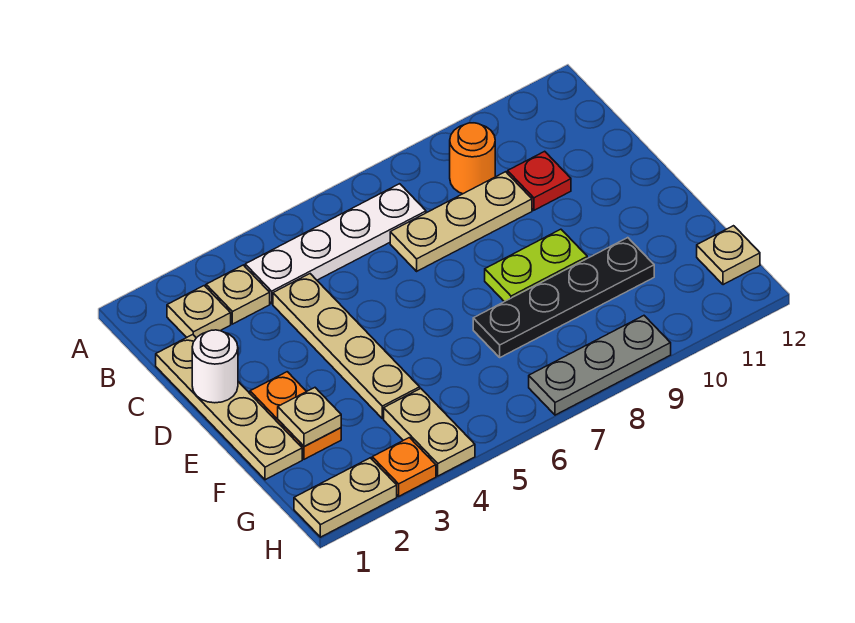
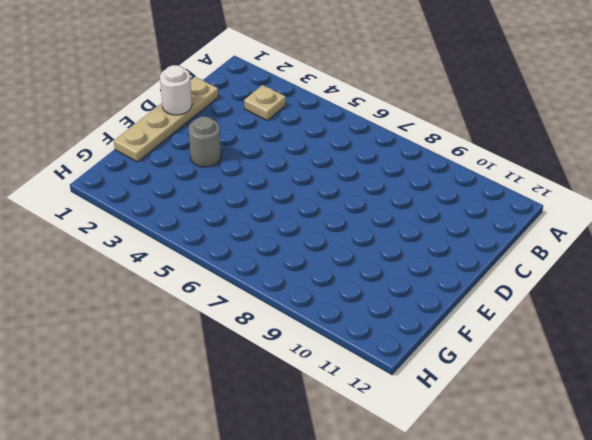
grey 1x1 round brick [189,116,221,167] -> none
none -> tan 1x1 plate [167,286,231,338]
none -> white 1x4 plate [245,184,426,304]
none -> orange 1x1 round brick [450,123,495,194]

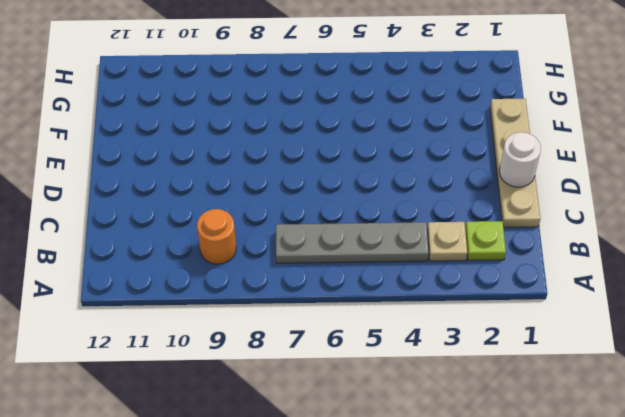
lime 1x1 plate [465,221,506,260] -> tan 1x1 plate [167,286,231,338]
grey 1x4 plate [276,222,429,263] -> white 1x4 plate [245,184,426,304]
none -> tan 1x4 plate [273,274,420,419]
none -> tan 1x3 plate [390,172,532,271]
none -> red 1x1 plate [508,151,571,210]

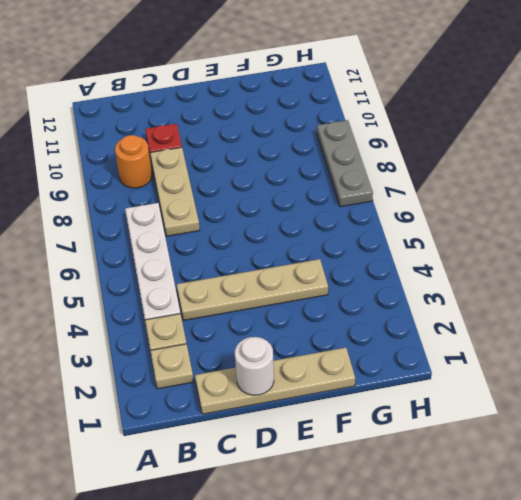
none -> orange 1x2 plate [250,372,341,459]
none -> lime 1x2 plate [485,229,587,302]
none -> black 1x4 plate [473,238,654,357]

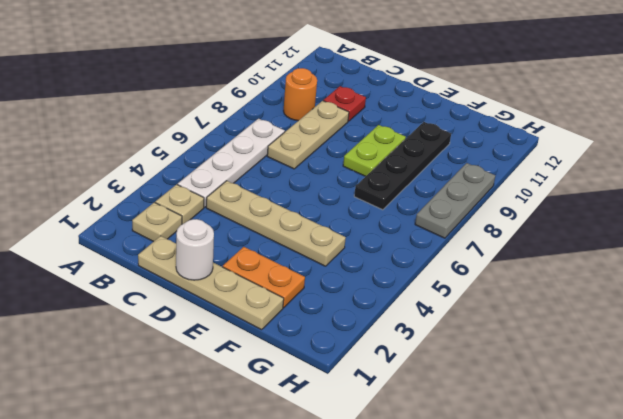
none -> tan 1x2 plate [384,388,475,476]
none -> tan 1x1 plate [697,226,760,285]
none -> tan 1x2 plate [294,458,397,537]

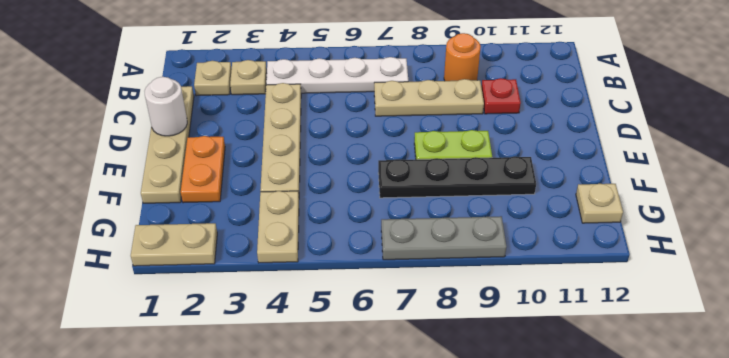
none -> orange 1x1 plate [372,438,436,496]
none -> tan 1x1 plate [278,388,341,447]

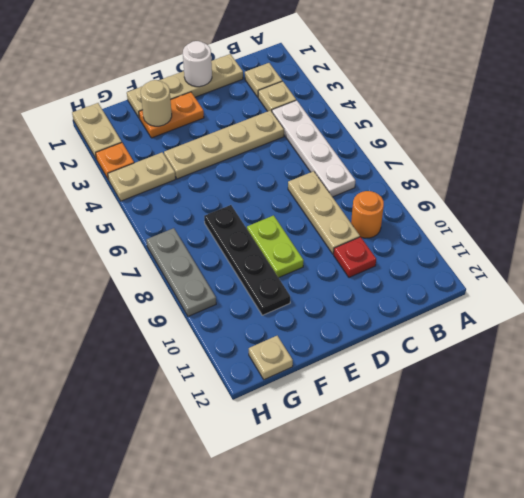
tan 1x1 round brick [141,80,172,126] -> tan 1x1 plate [278,388,341,447]

